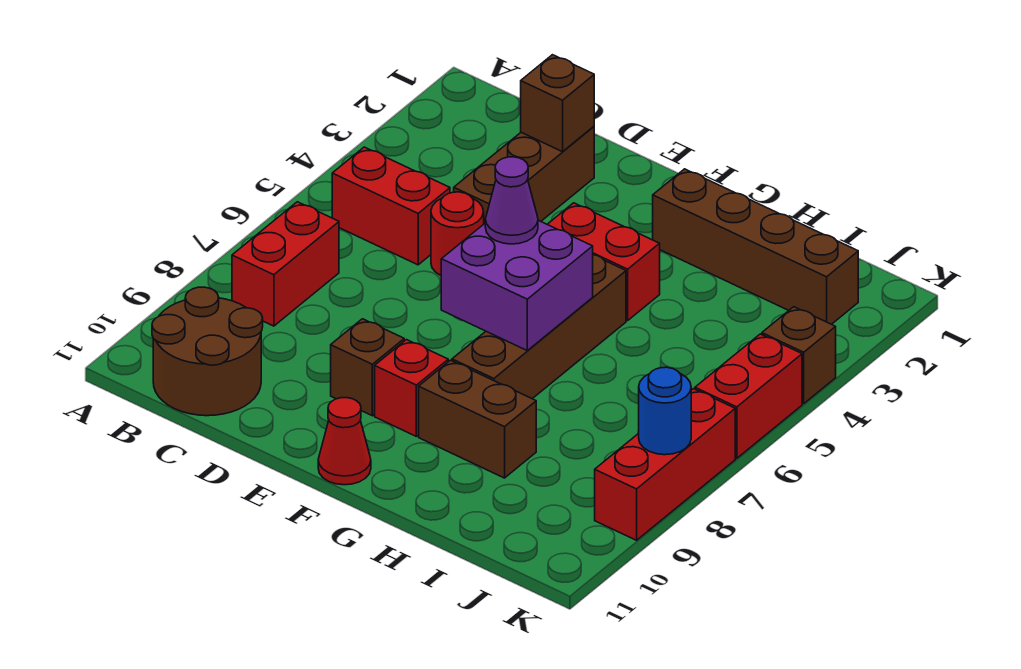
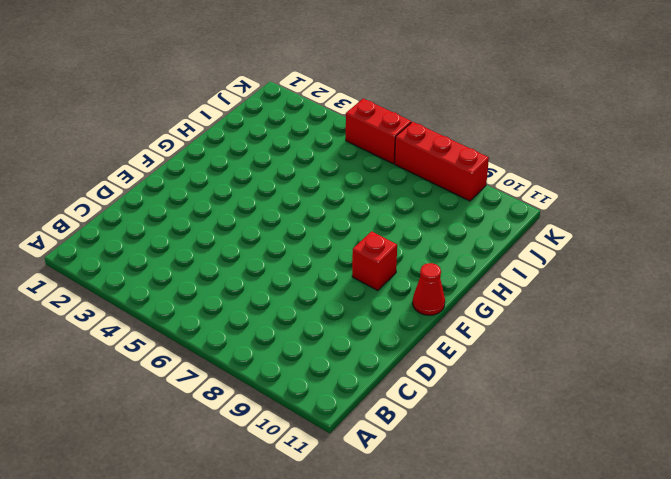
none -> red 1x2 brick [332,147,450,265]
none -> red 1x2 brick [232,202,339,326]
none -> brown 2x2 round brick [152,287,263,416]

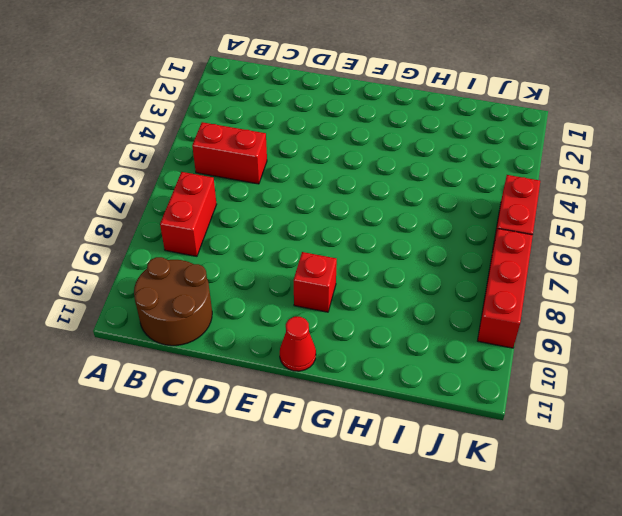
none -> brown 1x3 brick [454,127,594,224]
none -> red 1x1 round brick [431,192,484,275]
none -> brown 1x1 brick [331,319,404,416]

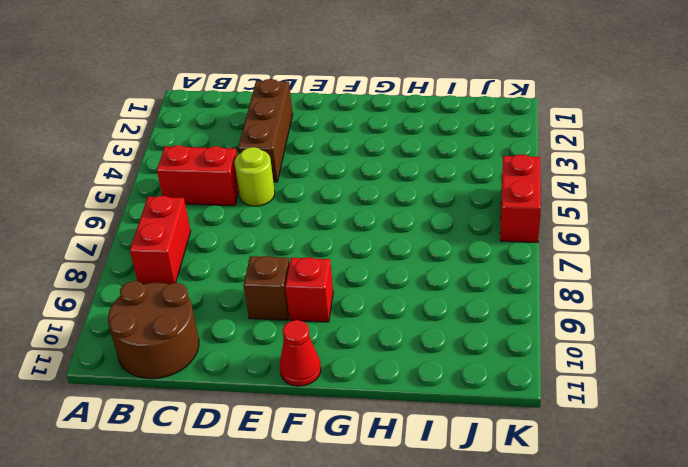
lime 1x1 round brick [235,147,275,206] -> red 1x1 round brick [431,192,484,275]
none -> red 1x2 brick [547,203,660,321]
none -> brown 1x4 brick [653,169,858,324]
none -> brown 1x4 brick [452,255,626,399]

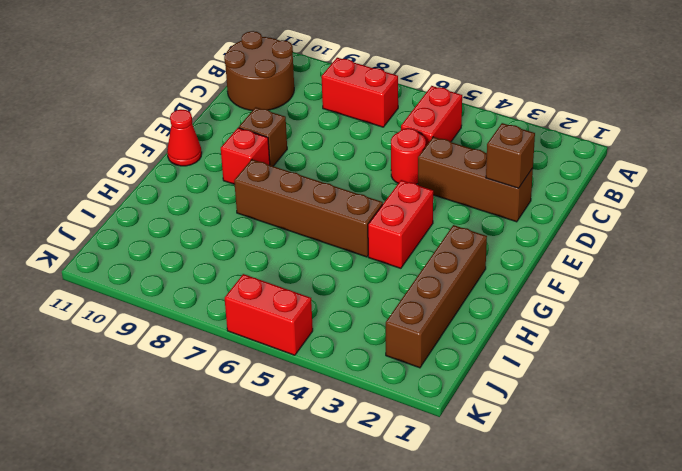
none -> brown 1x2 brick [419,360,536,478]
none -> brown 1x1 brick [762,307,836,404]
none -> red 1x3 brick [595,389,735,540]

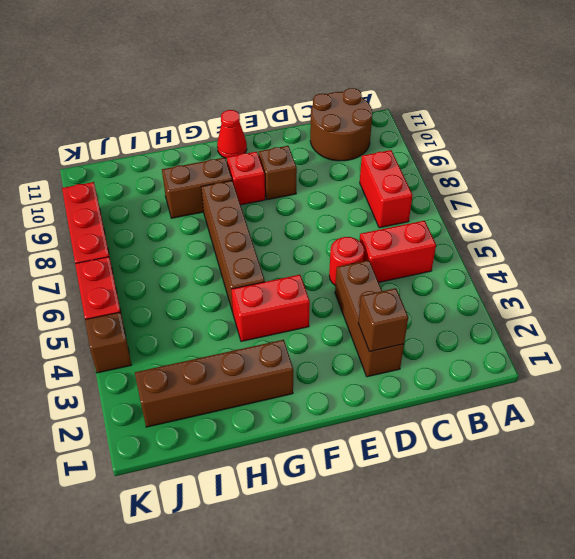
none -> purple 2x2 brick [441,220,593,350]
none -> blue 1x1 round brick [639,367,691,455]
none -> purple 1x1 cone [485,157,538,244]

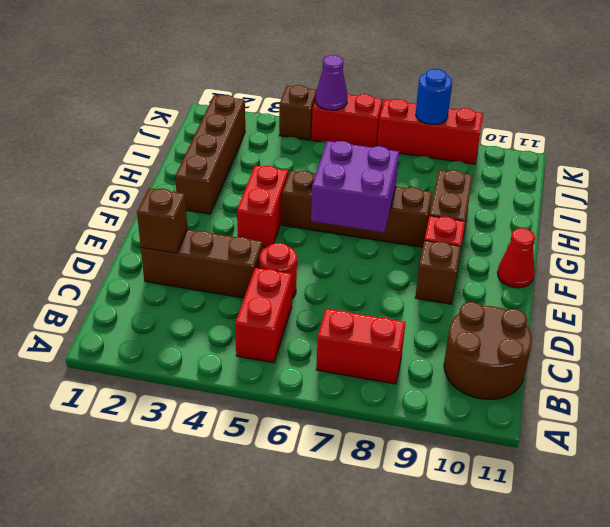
purple 1x1 cone [316,55,348,110] -> purple 1x1 cone moved to [485,157,538,244]

